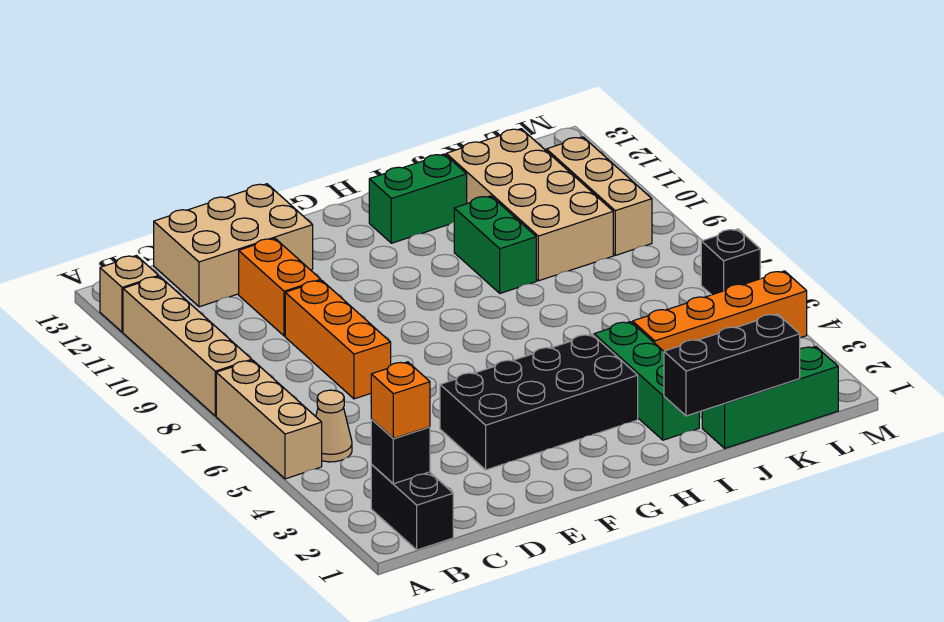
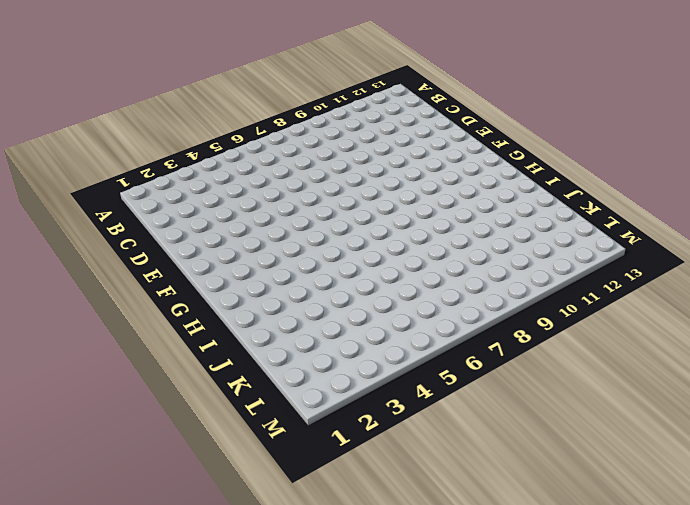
none -> tan 1x3 brick [216,360,322,479]
none -> tan 1x4 brick [123,276,252,416]
none -> tan 1x1 brick [100,256,159,332]

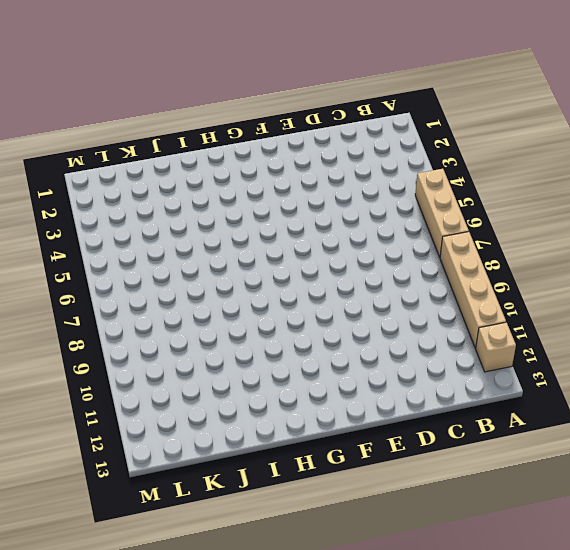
none -> black 1x2 brick [371,464,453,550]
none -> tan 1x1 cone [316,390,352,462]
none -> tan 2x3 brick [154,184,313,307]

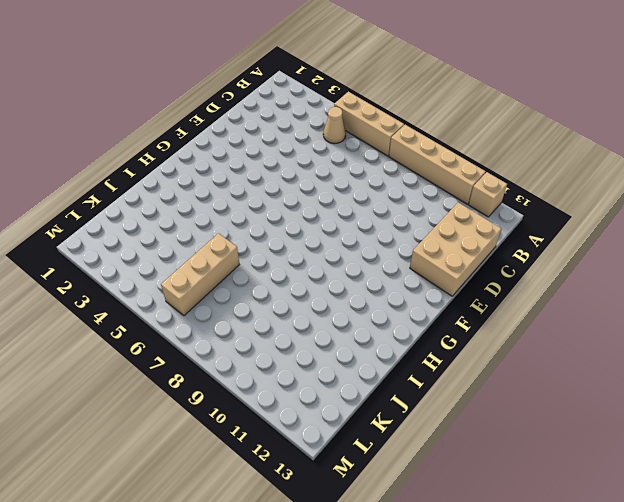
tan 1x3 brick [161,233,239,316] -> tan 1x3 brick turned to [546,137,652,255]
none -> black 1x2 brick [371,464,453,550]
none -> orange 1x3 brick [285,280,391,399]
none -> orange 1x2 brick [239,239,321,336]

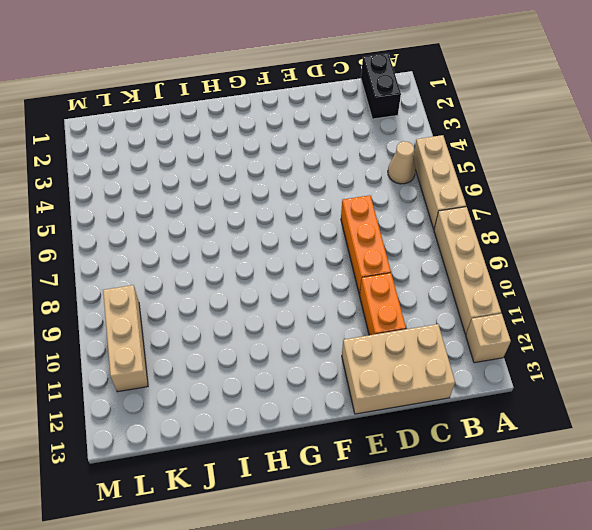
none -> black 2x4 brick [440,335,638,470]
none -> green 1x2 brick [369,154,467,243]
none -> green 1x3 brick [594,322,699,440]

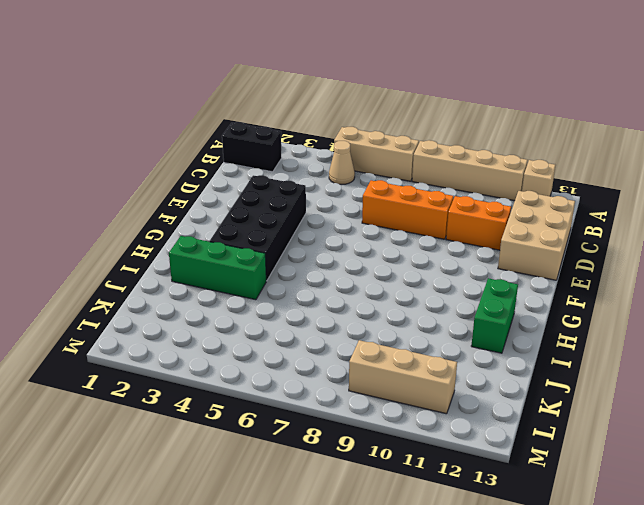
none -> green 1x2 brick [454,196,536,293]
none -> green 1x3 brick [702,347,838,448]
none -> orange 1x4 brick [633,271,807,351]

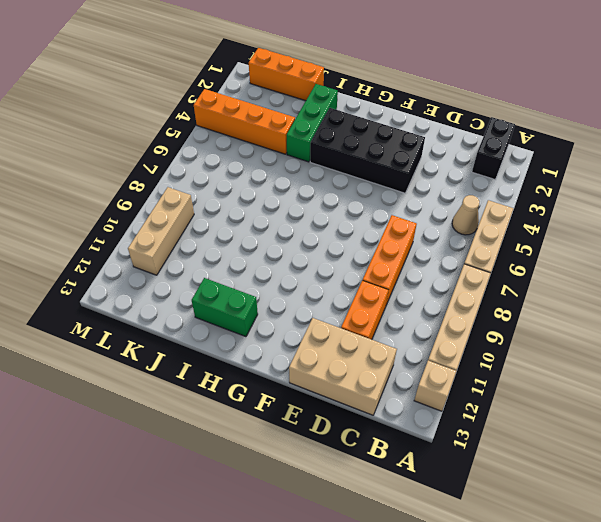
orange 1x3 brick [249,48,324,101] -> green 1x3 brick [702,347,838,448]
none -> green 1x2 brick [454,196,536,293]
none -> tan 2x4 brick [446,129,613,281]
none -> black 1x1 brick [701,229,760,295]

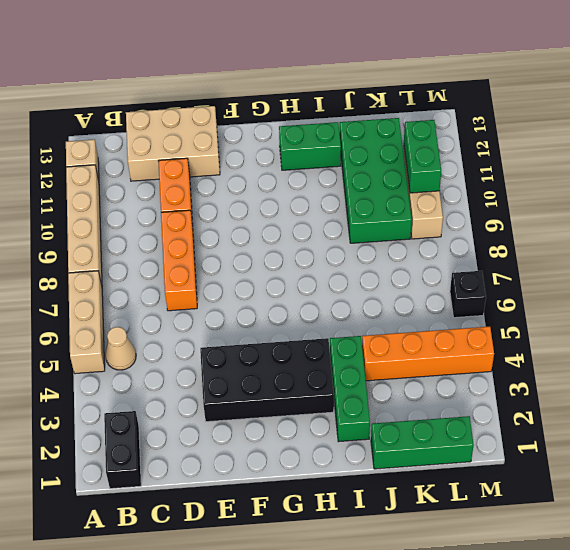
green 2x4 brick [340,118,412,243] -> tan 2x4 brick [446,129,613,281]
green 1x2 brick [404,120,441,193] -> green 1x2 brick moved to [454,196,536,293]
none -> black 1x1 brick [371,419,430,484]
none -> black 1x3 brick [664,314,800,416]
none -> orange 1x1 brick [371,362,430,439]

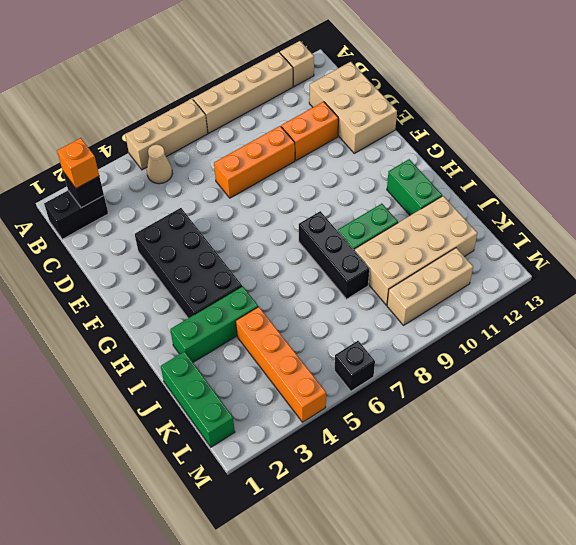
black 1x3 brick [299,211,370,299] -> black 1x3 brick moved to [664,314,800,416]

